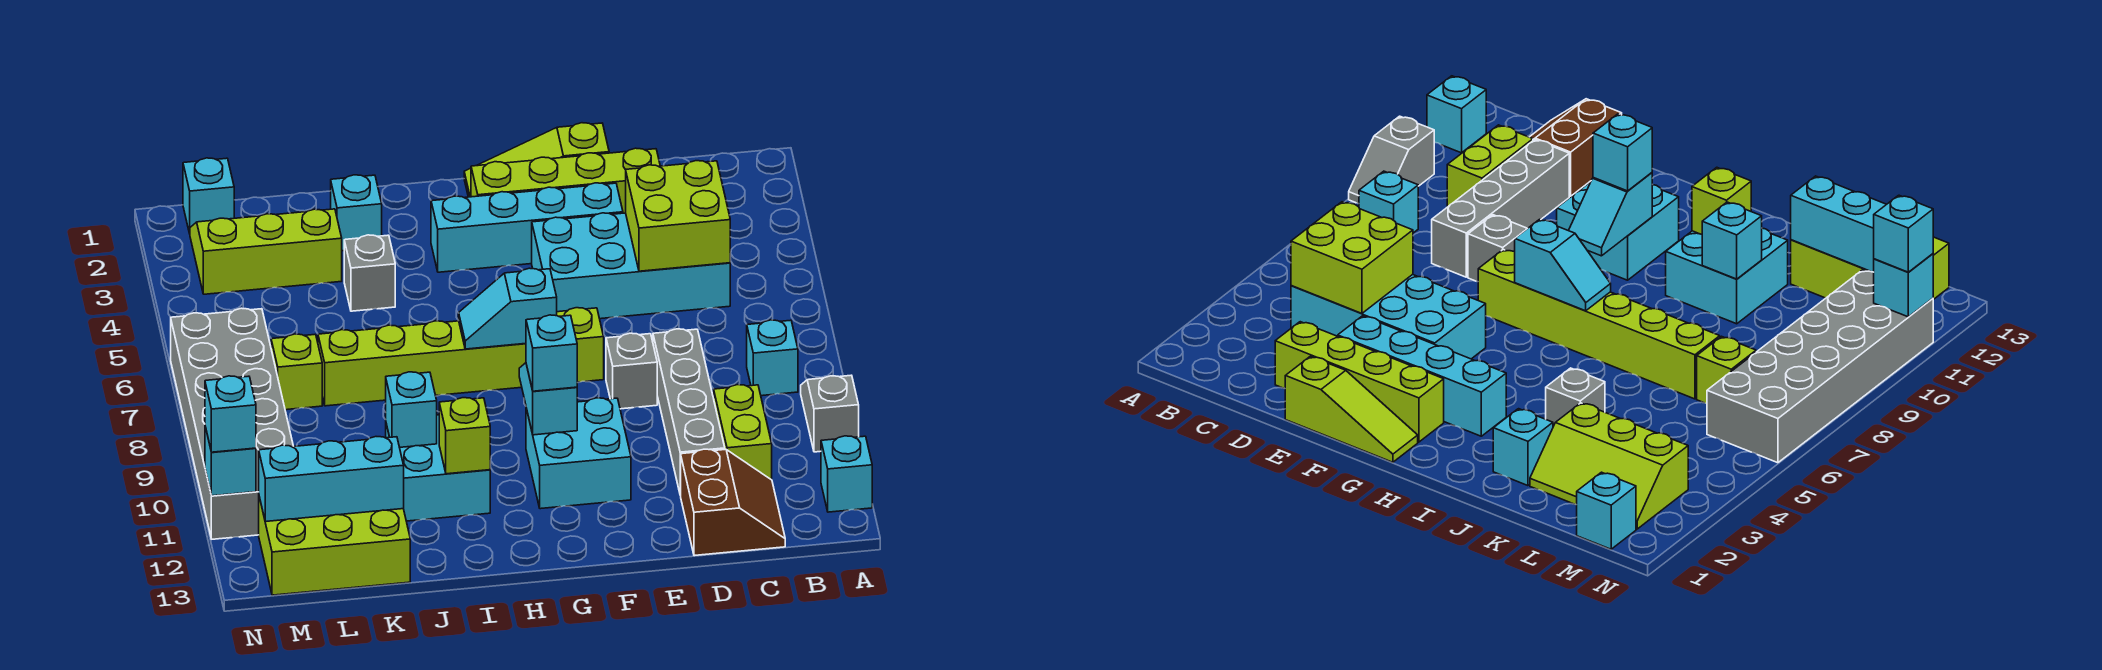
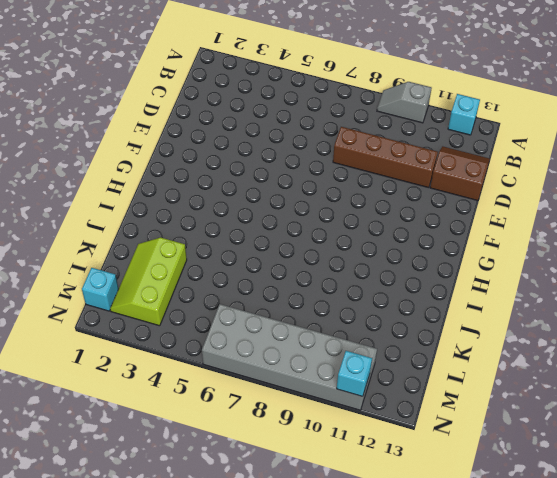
brown 1x4 brick [333,127,438,188] -> grey 1x4 brick [653,329,725,495]
none -> cyan 1x1 brick [747,320,798,396]
none -> cyan 2x4 brick [532,213,730,319]
none -> lime 1x2 brick [714,385,772,480]
none -> lime 1x4 brick [471,148,660,213]

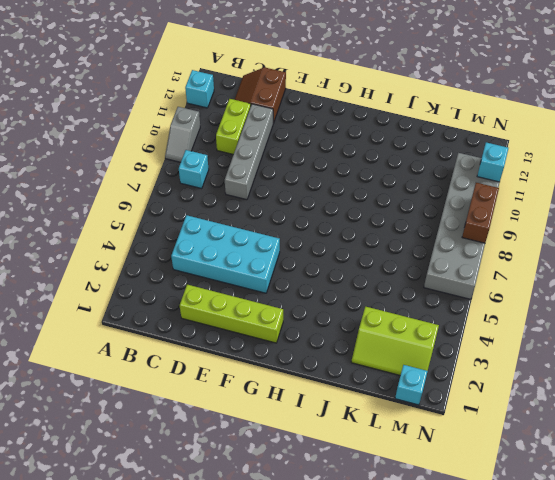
brown 1x2 brick [462,183,499,243] -> none
none -> lime 1x3 slope [464,123,609,197]
none -> cyan 1x4 brick [431,183,623,272]
none -> grey 1x1 brick [606,333,657,409]
none -> lime 1x6 brick [318,308,604,406]

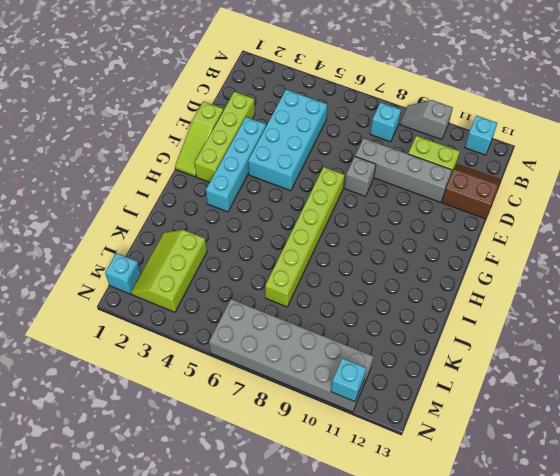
none -> cyan 2x2 brick [526,398,631,509]
none -> cyan 2x2 brick [386,415,490,521]
none -> cyan 1x1 brick [331,175,382,251]
none -> grey 1x1 brick [344,235,395,311]

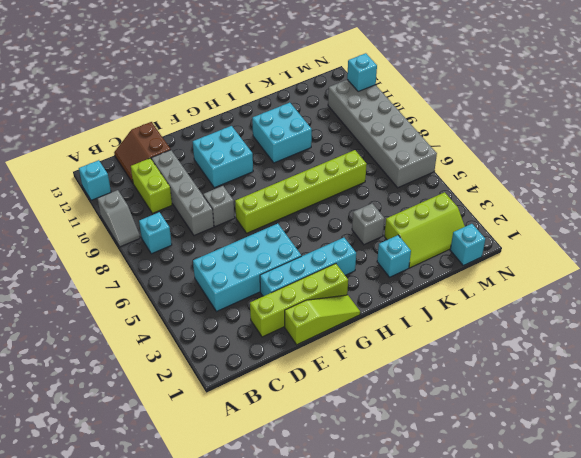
none -> lime 2x3 brick [259,497,410,595]
none -> lime 1x1 brick [271,334,322,410]
none -> lime 2x2 brick [626,161,730,271]
none -> cyan 1x2 slope [459,268,557,349]

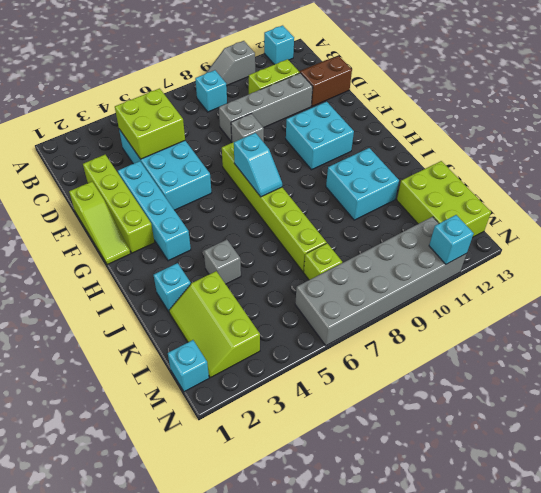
none -> cyan 1x2 slope [519,363,577,435]
none -> lime 1x1 brick [439,398,490,474]
none -> cyan 1x1 brick [386,372,437,447]
none -> cyan 1x3 brick [259,437,404,522]

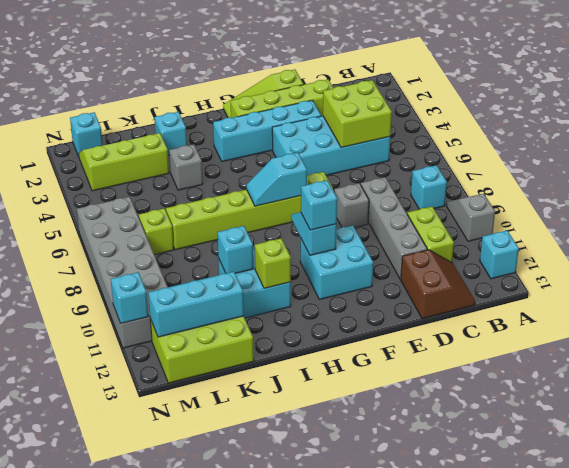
none -> cyan 1x1 brick [205,376,256,452]

